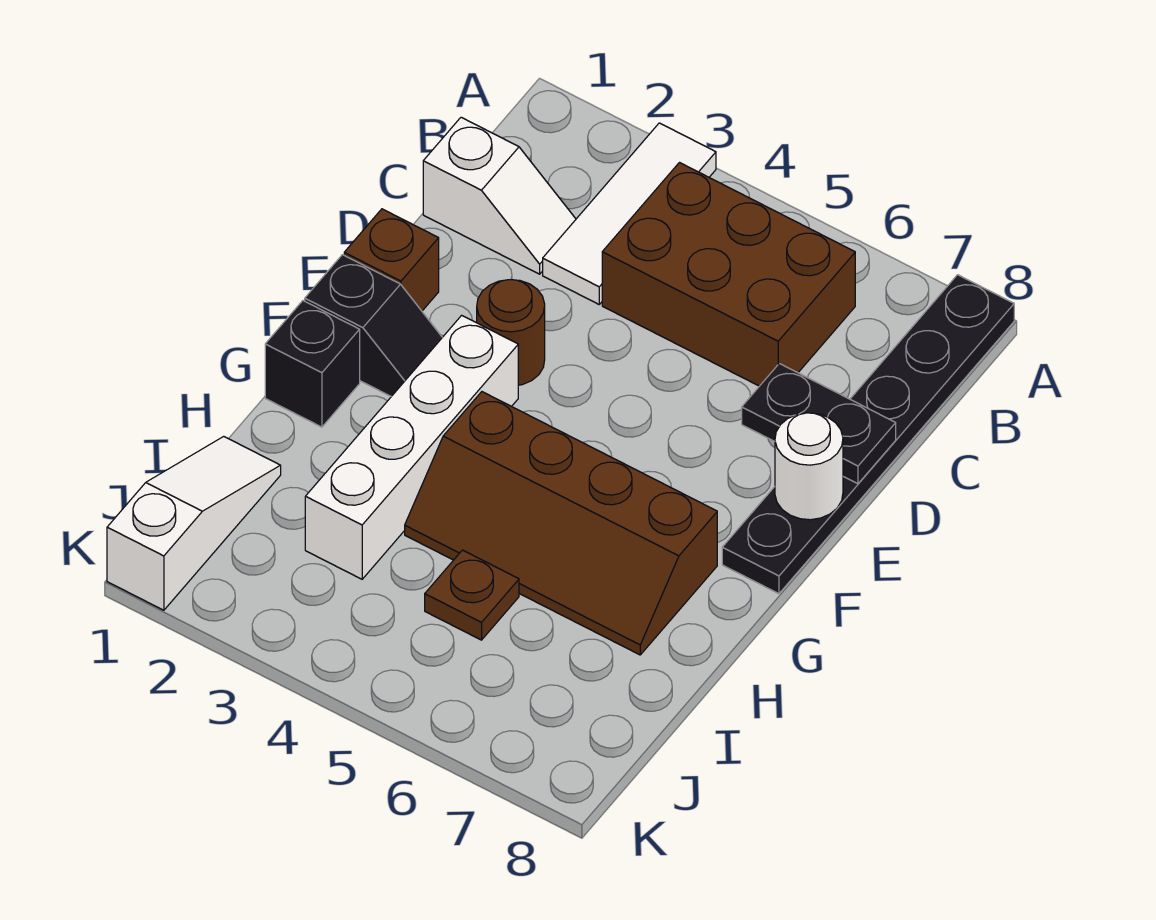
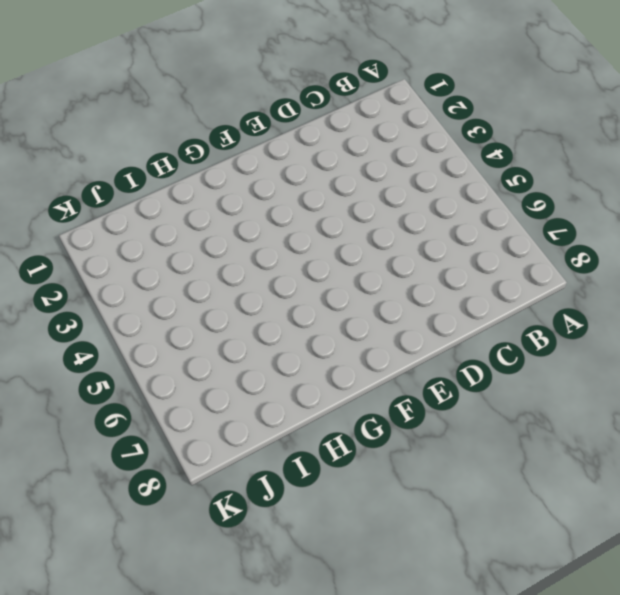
none -> white 1x3 tile [543,123,716,304]
none -> black 1x6 plate [722,275,1014,594]
none -> brown 2x3 brick [602,163,855,386]

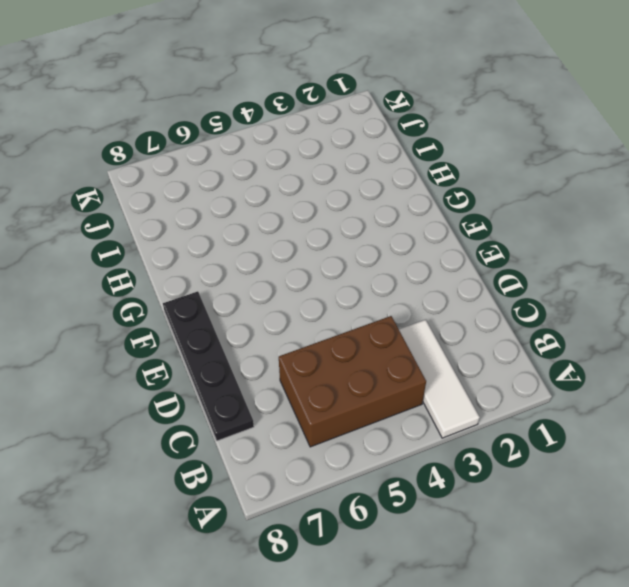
black 1x4 plate [163,291,254,441] -> black 1x6 plate [722,275,1014,594]
none -> white 1x2 slope [423,117,576,274]
none -> brown 1x1 brick [344,209,439,311]
none -> brown 1x1 round brick [477,280,545,385]

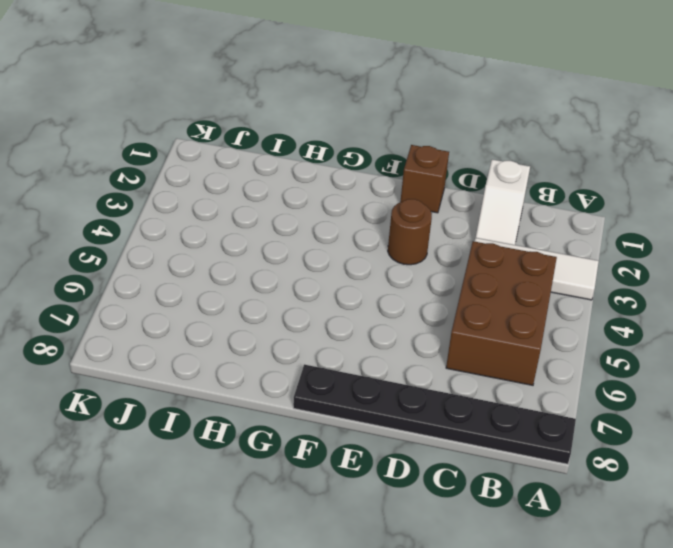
none -> black 1x2 slope [305,255,442,396]
none -> white 1x4 brick [305,315,518,579]
none -> black 1x1 brick [265,301,360,427]

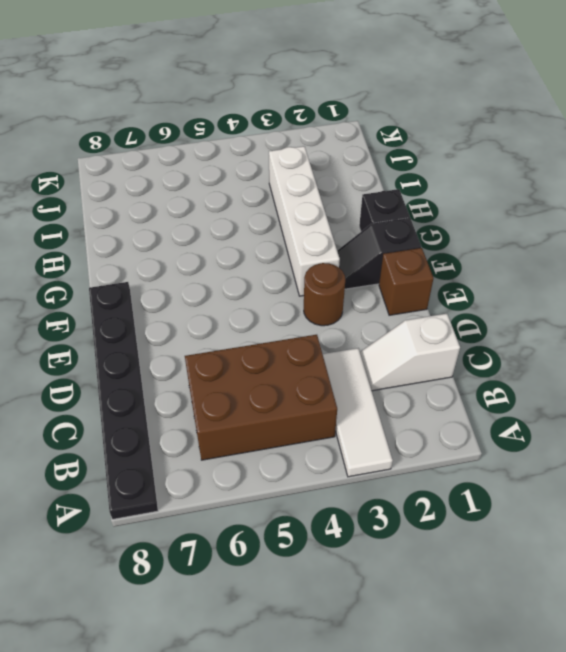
none -> brown 2x4 slope [405,392,717,655]
none -> white 1x3 slope [107,436,281,610]
none -> brown 1x1 plate [425,550,519,640]

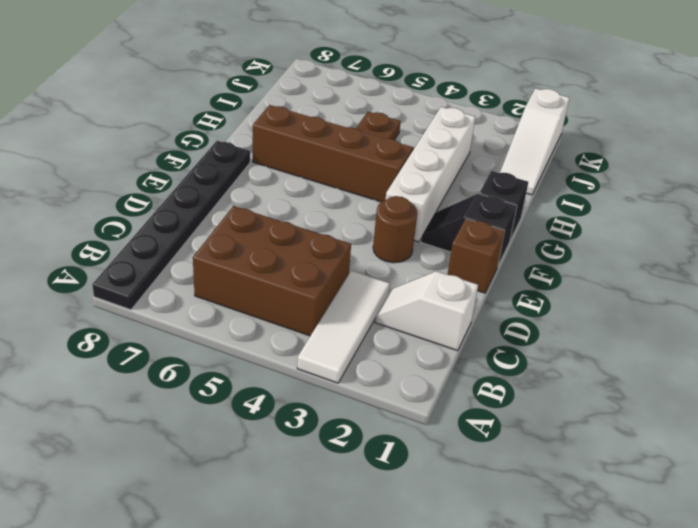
none -> black 1x2 plate [742,363,896,484]
none -> white 1x1 round brick [775,413,843,520]

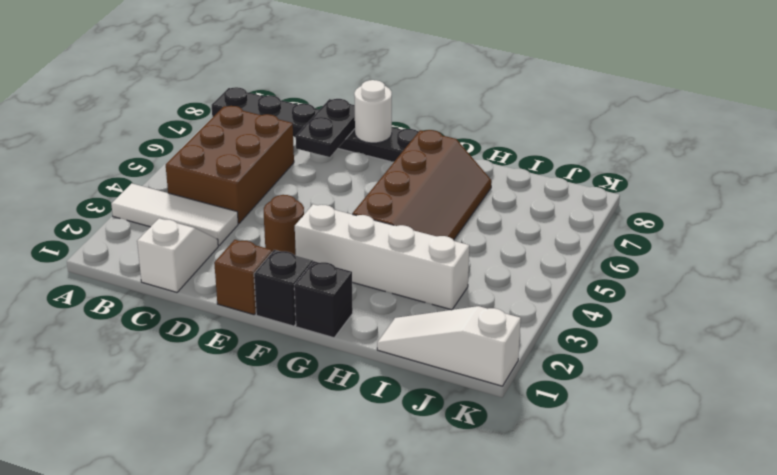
none -> brown 1x1 plate [425,550,519,640]

